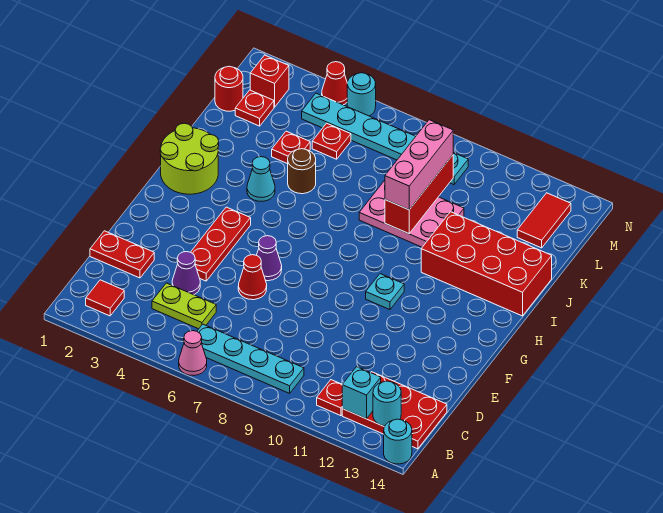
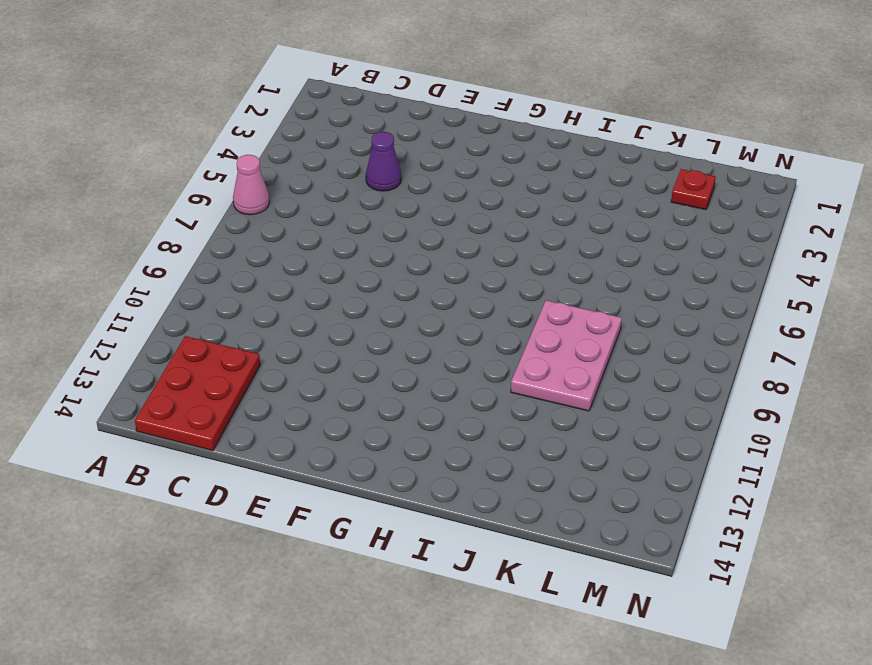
none -> cyan 1x1 round brick [384,419,412,464]
none -> red 1x1 tile [86,280,124,316]
none -> cyan 1x4 plate [197,324,304,393]
none -> red 1x1 plate [317,380,342,416]

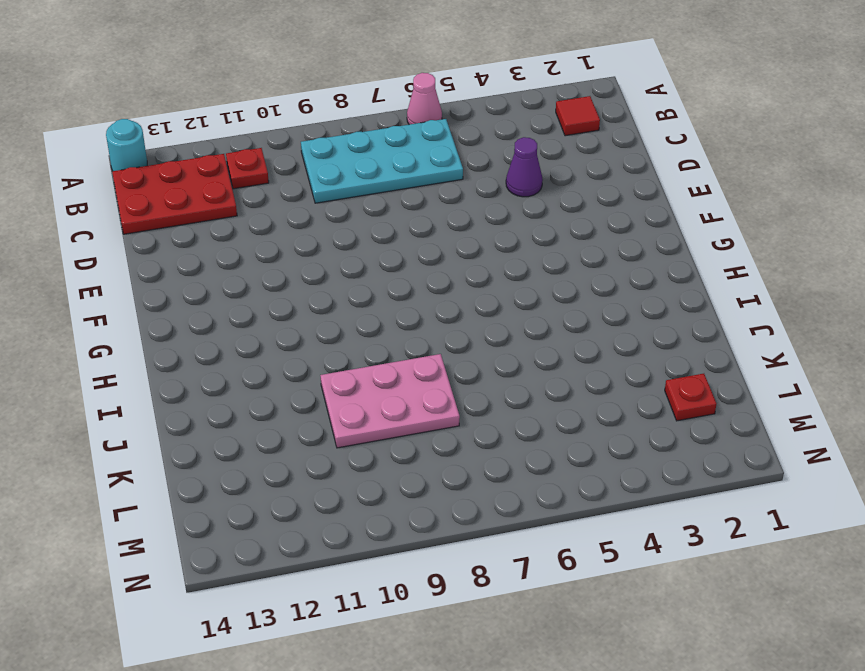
cyan 2x4 plate [301,119,463,203] -> cyan 1x4 plate [197,324,304,393]
none -> lime 1x2 plate [152,283,216,329]
none -> red 1x2 plate [90,231,154,278]
none -> red 1x3 plate [191,207,251,281]
none -> red 1x1 cone [238,255,267,300]

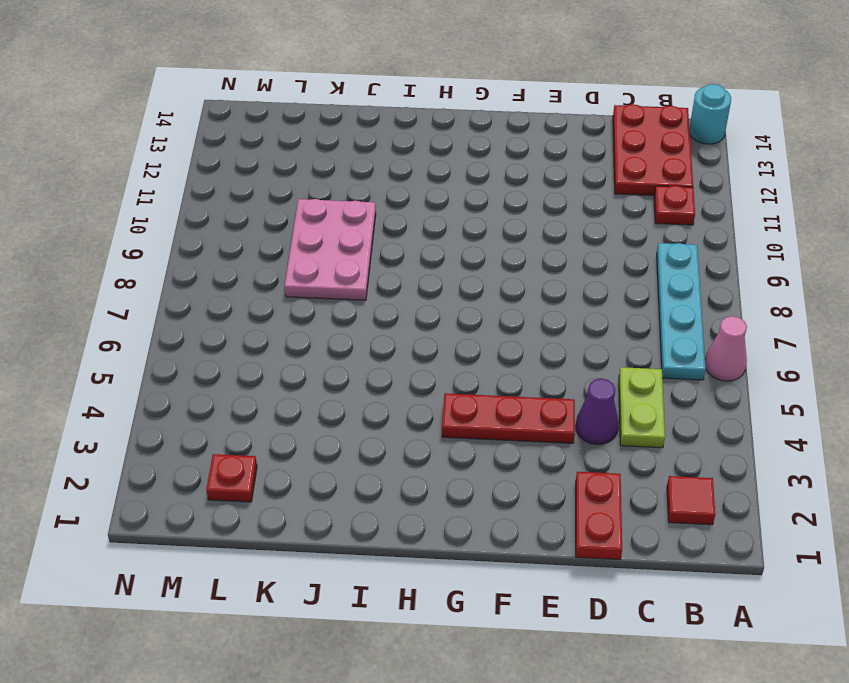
none -> red 1x1 cone [238,255,267,300]
none -> purple 1x1 cone [257,236,282,281]
none -> cyan 1x1 plate [366,274,404,310]
none -> lime 2x2 round brick [160,123,219,194]

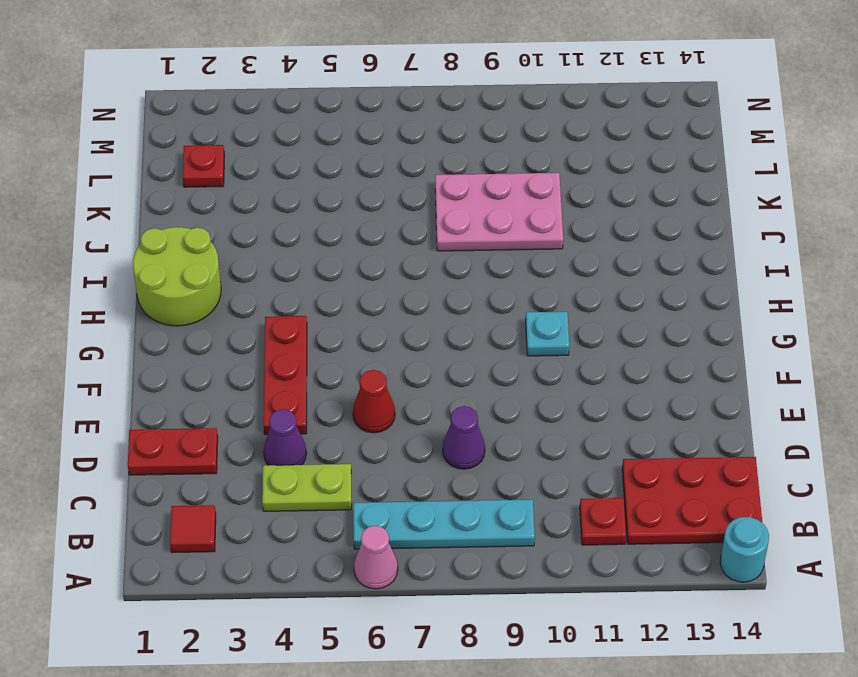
purple 1x1 cone [443,406,485,469] -> purple 1x1 cone moved to [257,236,282,281]
none -> cyan 1x1 cone [247,157,275,201]
none -> red 2x4 brick [421,212,552,316]
none -> brown 1x1 round brick [288,149,316,194]
none -> red 1x1 plate [272,131,310,164]

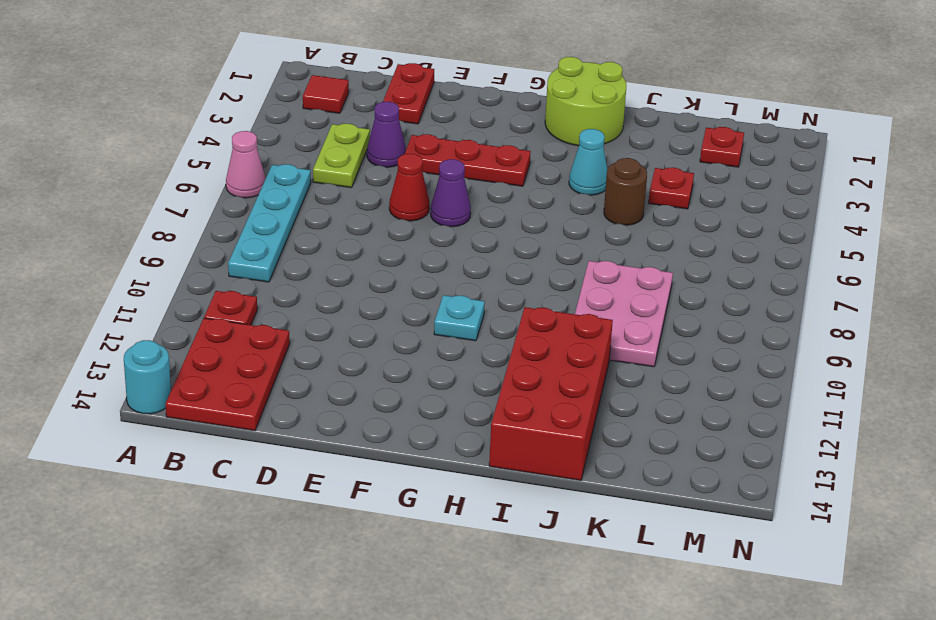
none -> red 1x1 round brick [215,66,243,111]
none -> red 1x1 plate [312,123,351,159]
none -> red 1x2 tile [517,193,571,248]
none -> red 1x1 brick [250,55,289,107]

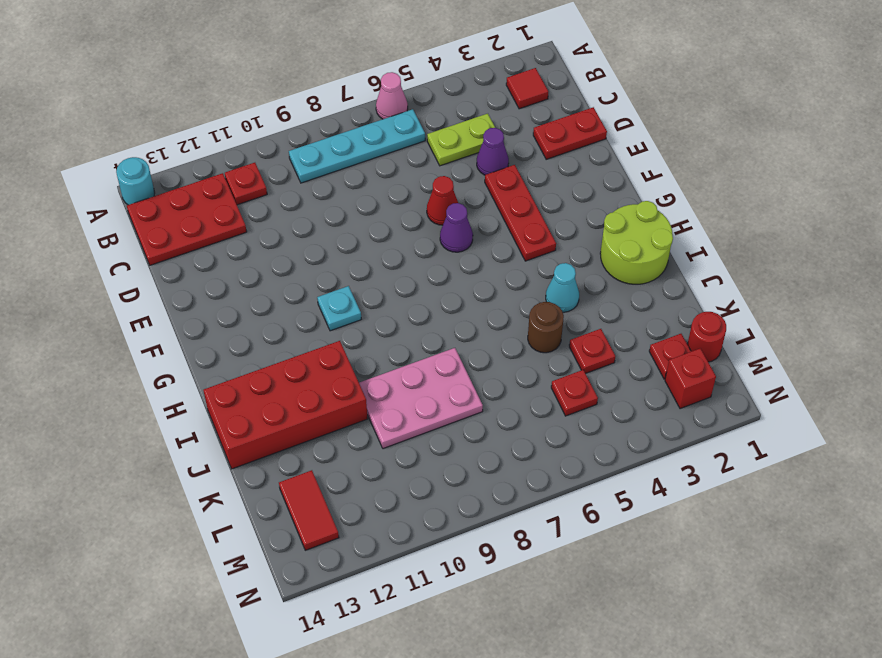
none -> cyan 1x6 plate [302,93,468,185]
none -> red 1x1 cone [322,62,347,105]
none -> cyan 1x1 round brick [347,73,376,116]
none -> cyan 1x1 brick [342,367,381,419]

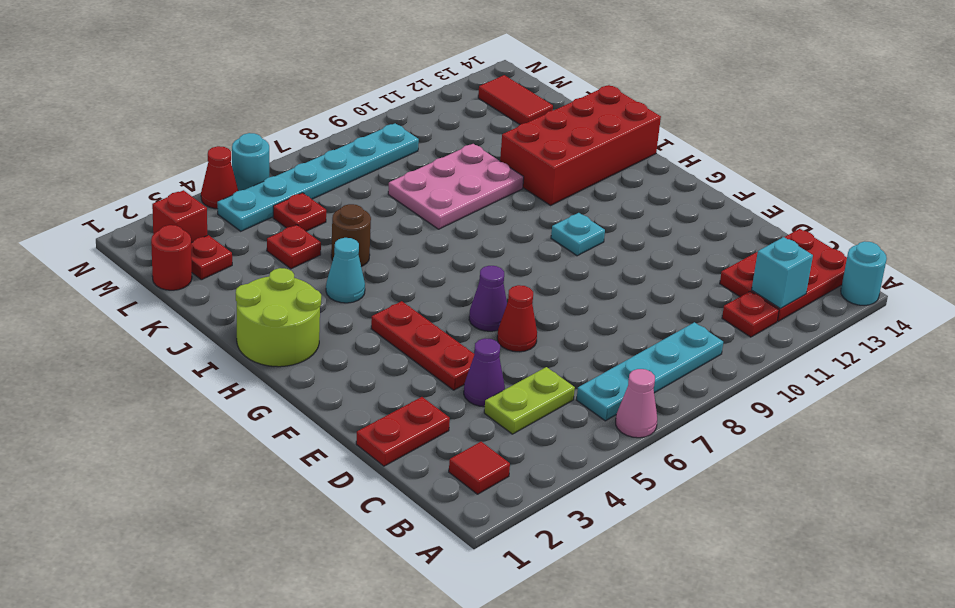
none -> cyan 1x1 round brick [373,381,401,426]
none -> red 1x3 brick [385,155,453,234]
none -> pink 1x3 brick [385,120,453,210]

